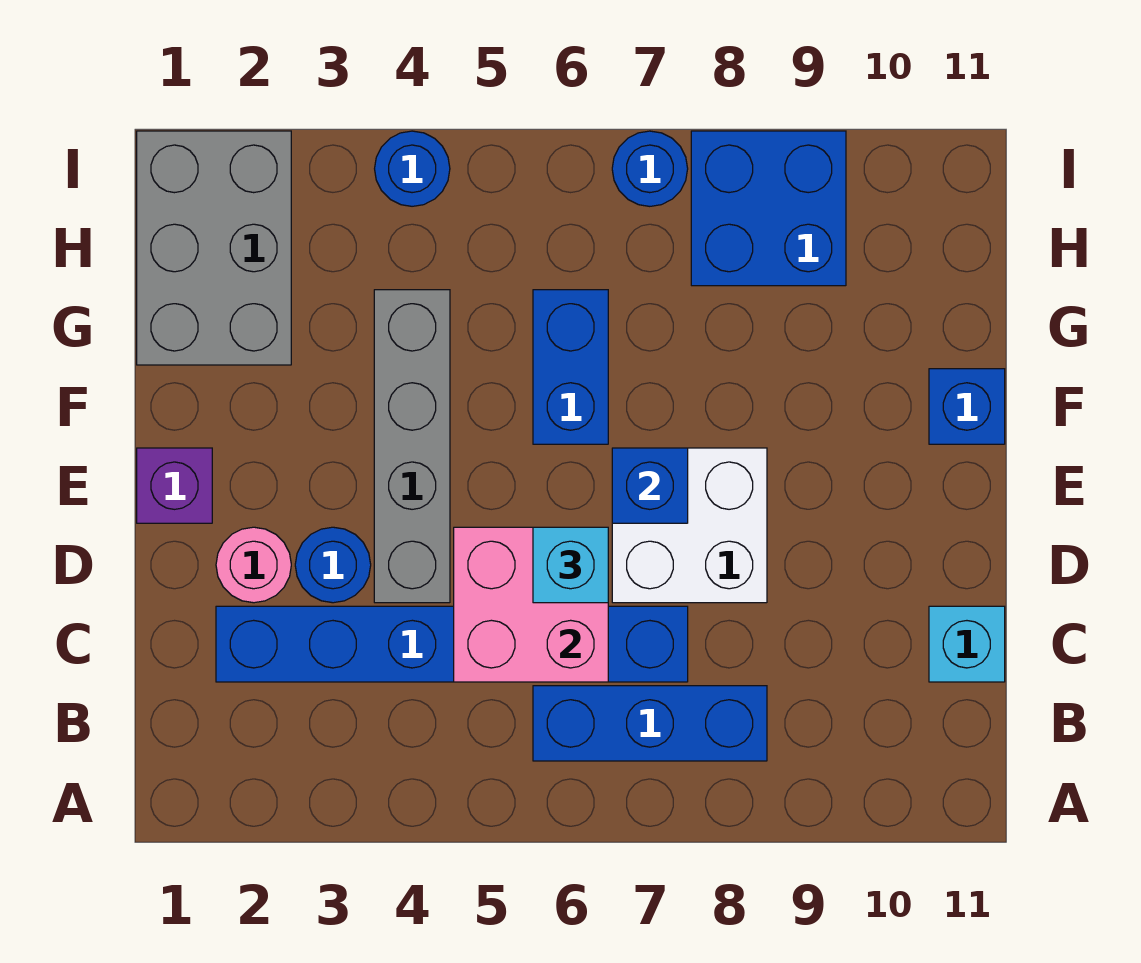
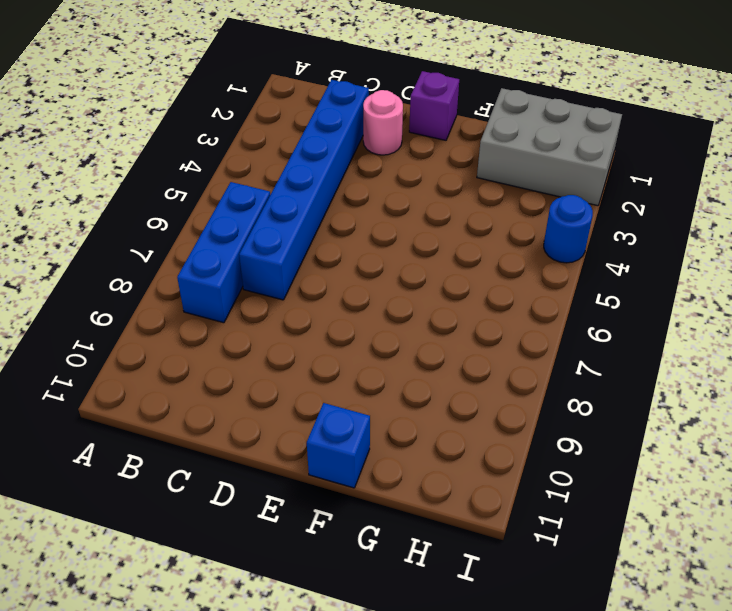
none -> cyan 1x1 brick [929,606,1005,682]
none -> blue 1x1 round brick [295,527,371,603]
none -> grey 1x4 brick [374,290,450,603]

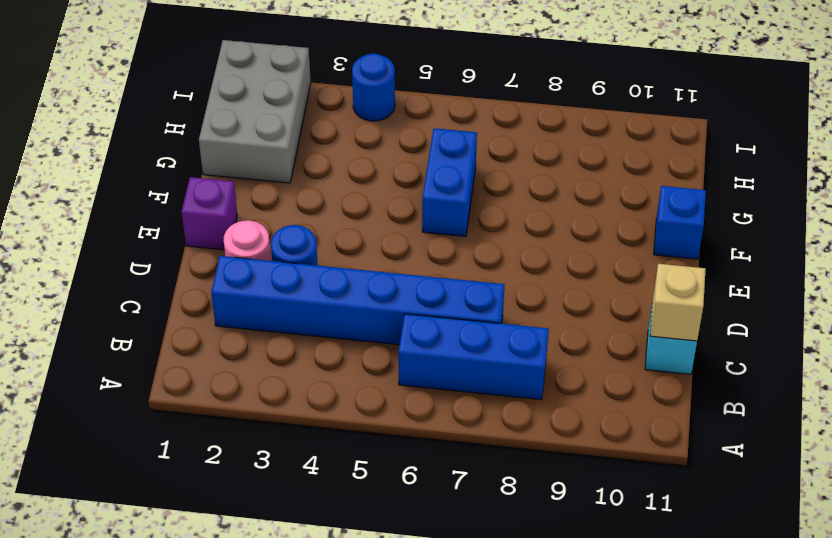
tan 1x1 brick [650,264,706,341] -> none
none -> grey 1x4 brick [374,290,450,603]
none -> white 2x2 brick [612,448,767,603]
none -> blue 2x2 brick [691,131,846,286]

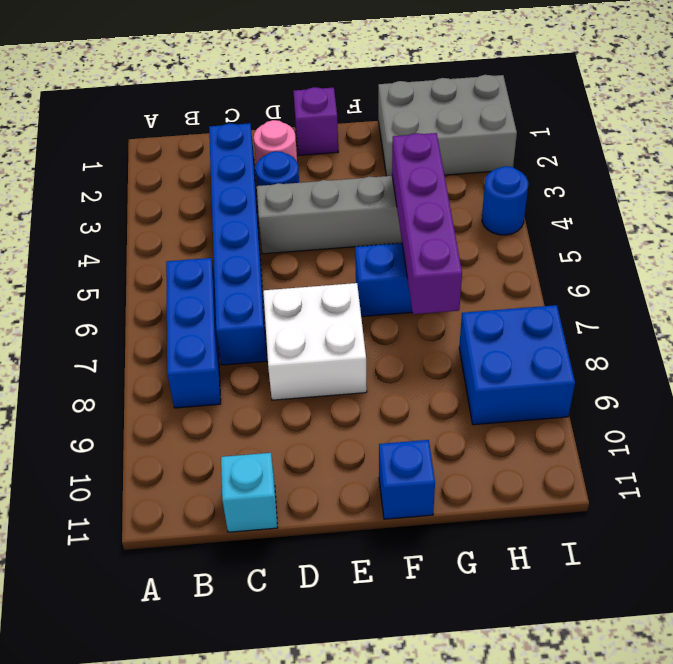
purple 1x4 brick [392,133,462,314] -> none
none -> blue 1x1 round brick [612,131,688,206]
none -> pink 2x2 brick [454,527,608,682]
none -> blue 1x1 brick [612,448,688,523]

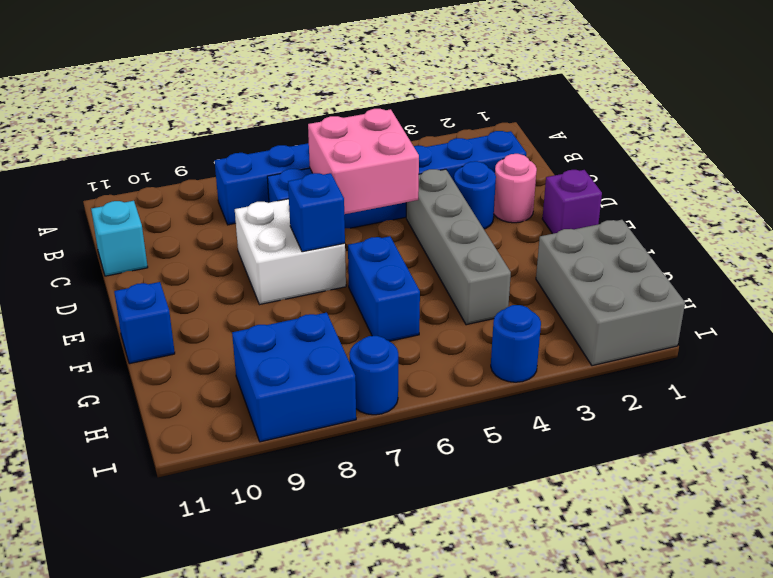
none -> cyan 1x1 brick [533,527,608,603]

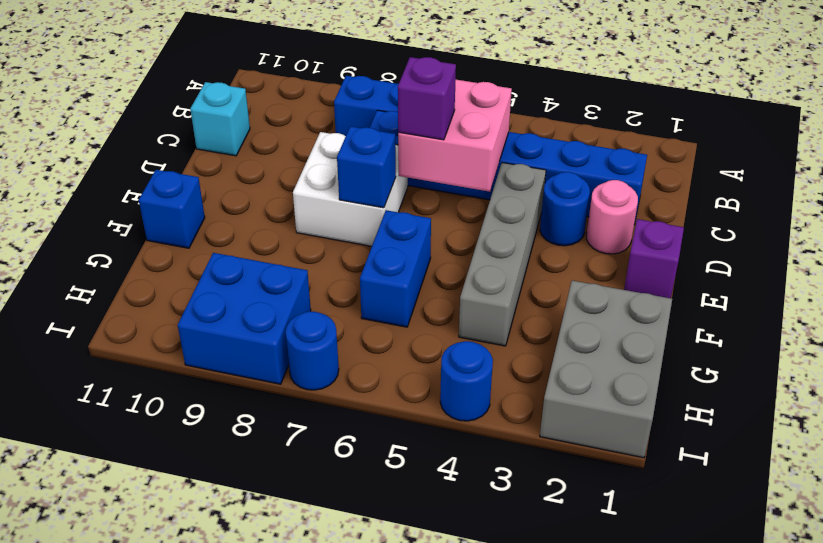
purple 1x1 brick [398,57,456,140] -> cyan 1x1 brick [533,527,608,603]

